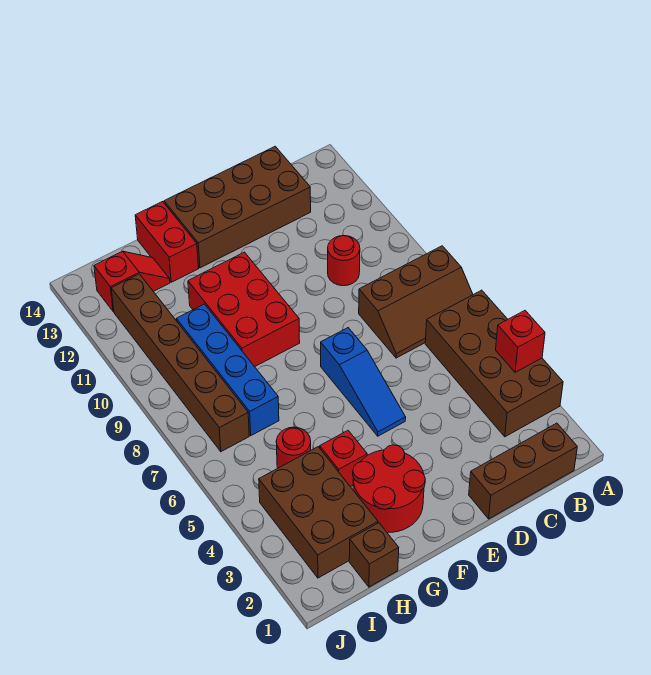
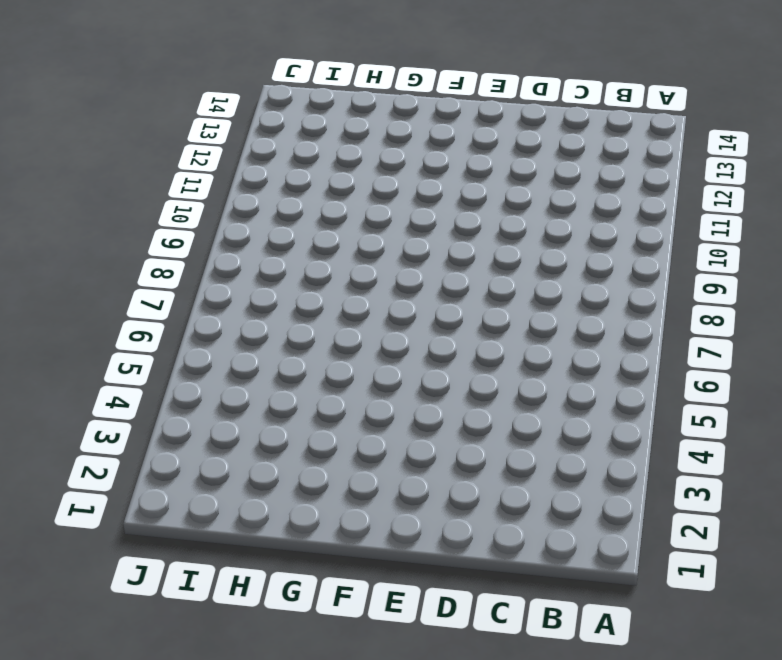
none -> brown 2x4 brick [425,290,563,437]
none -> brown 2x3 slope [359,246,473,358]
none -> brown 1x3 brick [469,423,577,519]

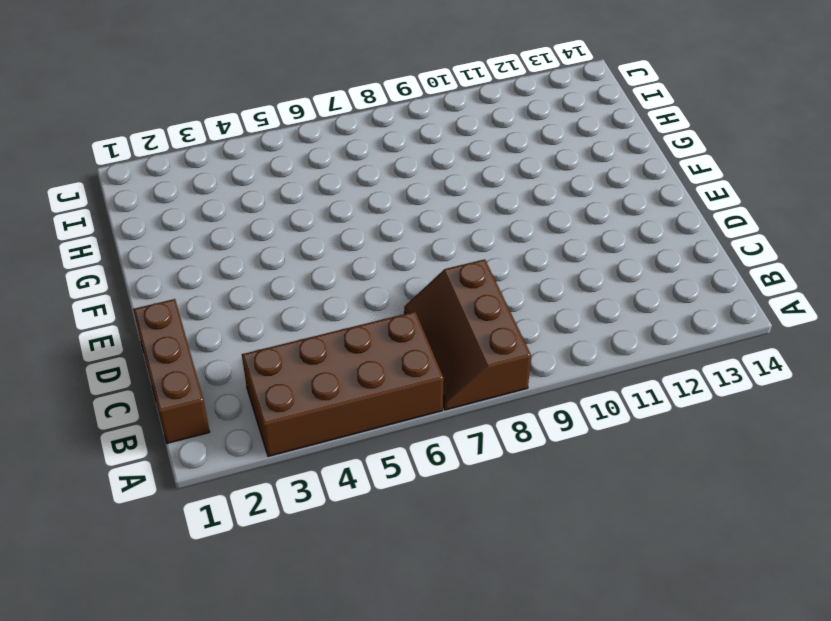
none -> red 1x1 round brick [328,236,360,286]
none -> brown 2x4 brick [164,146,311,268]
none -> blue 1x3 slope [321,328,406,436]

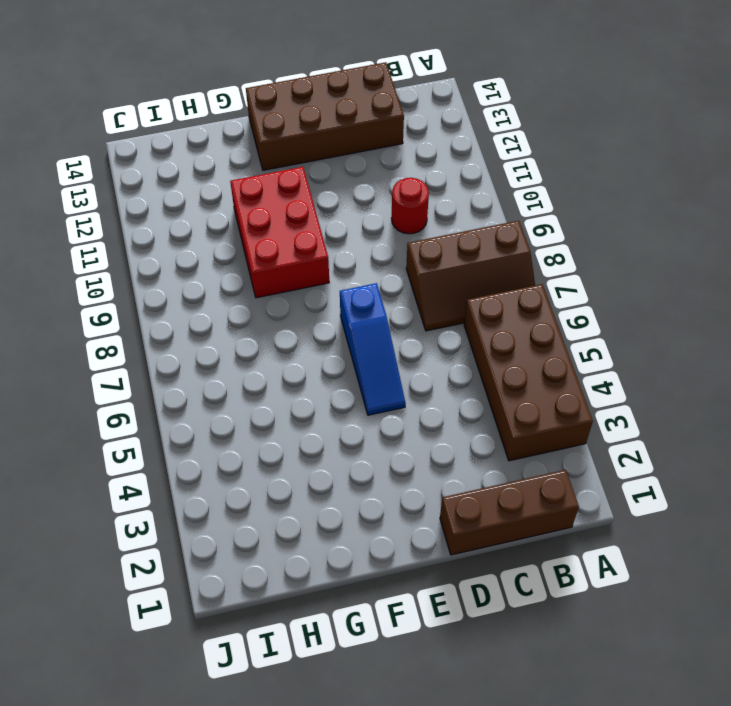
none -> red 2x2 round brick [353,445,425,532]
none -> red 1x1 brick [320,431,367,487]
none -> red 1x2 brick [135,202,199,282]

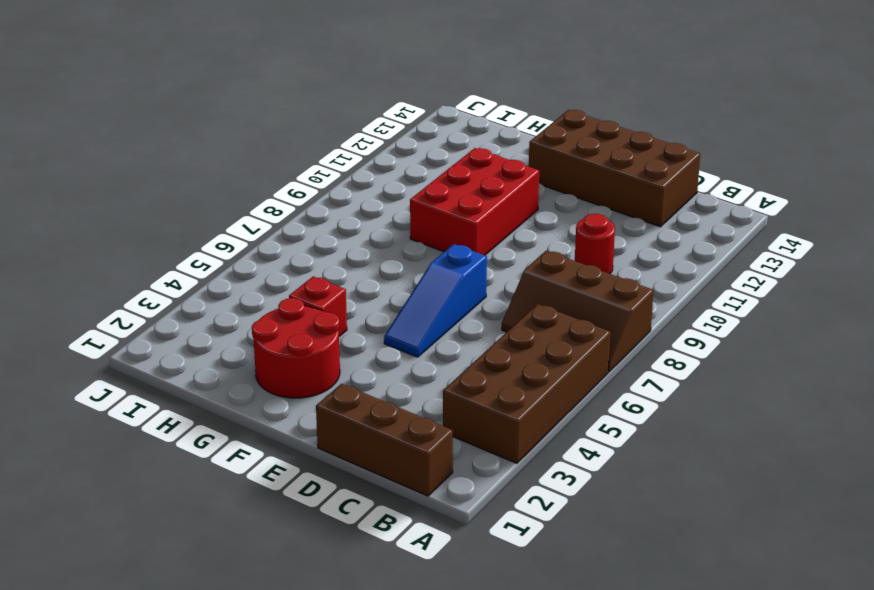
none -> red 1x2 brick [135,202,199,282]
none -> brown 1x1 brick [349,523,399,587]
none -> brown 2x3 brick [259,447,378,578]

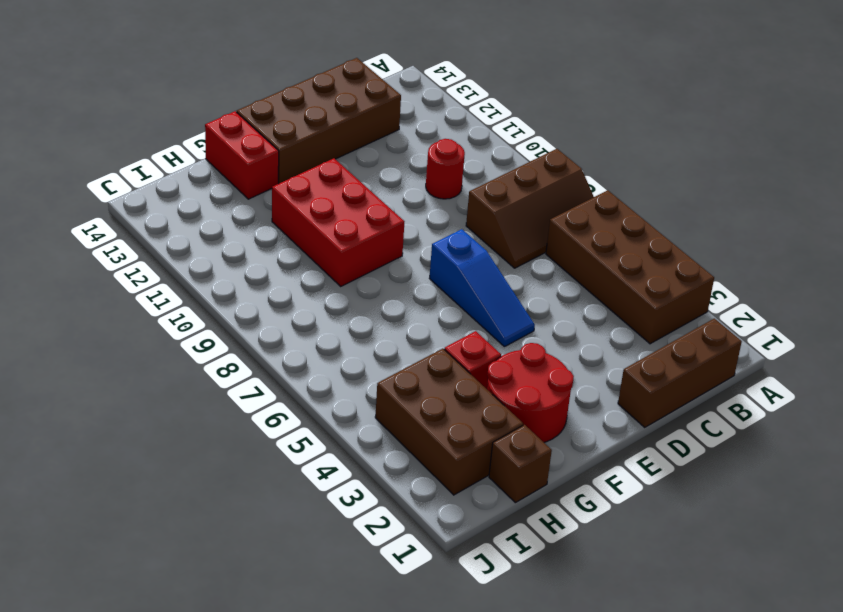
none -> red 1x1 round brick [276,427,311,468]
none -> blue 1x4 brick [176,304,279,436]
none -> red 1x2 slope [94,251,170,312]

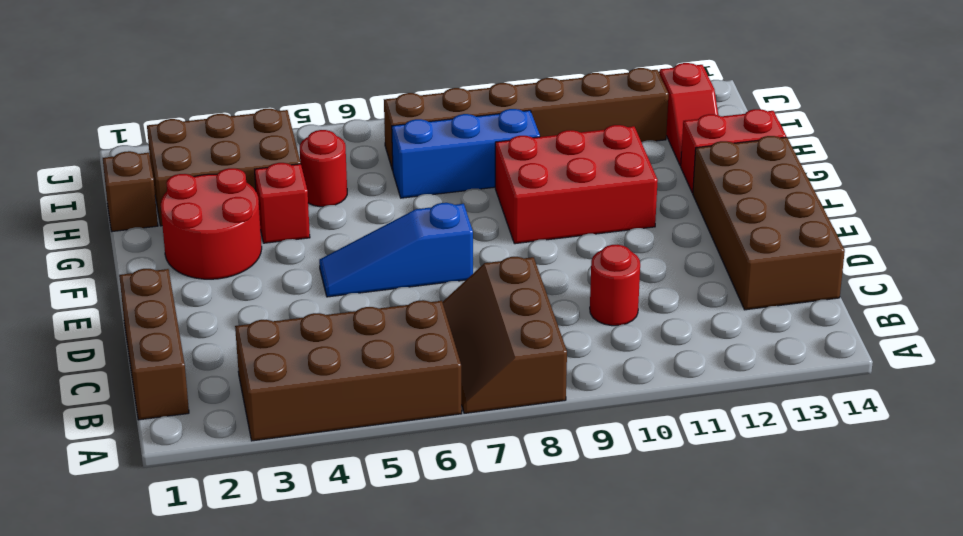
blue 1x3 brick [392,109,540,198] -> blue 1x4 brick [176,304,279,436]
none -> red 1x1 brick [496,311,545,372]

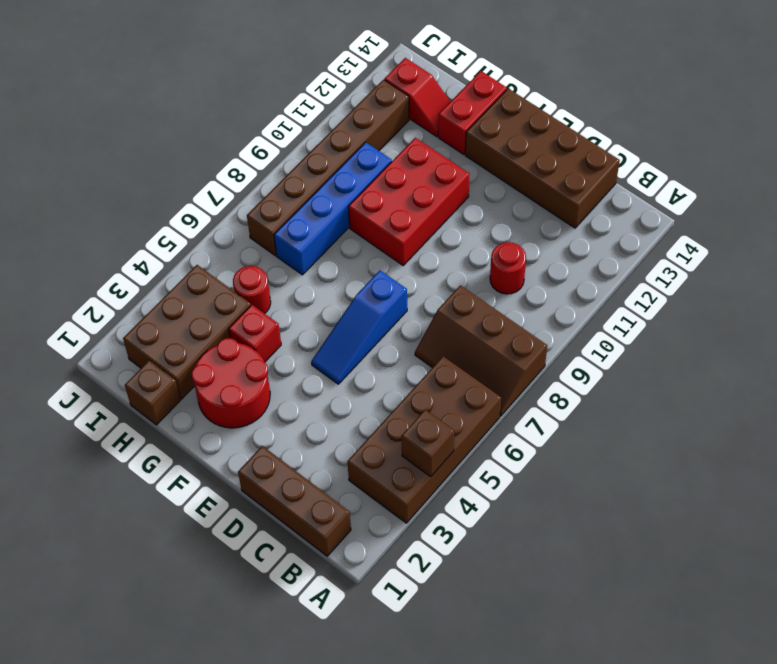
brown 1x1 brick [401,410,454,477] -> red 1x1 brick [496,311,545,372]

